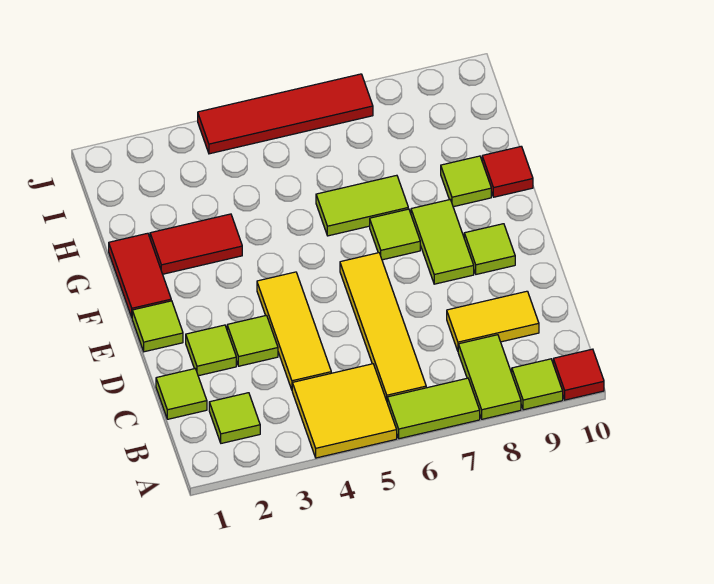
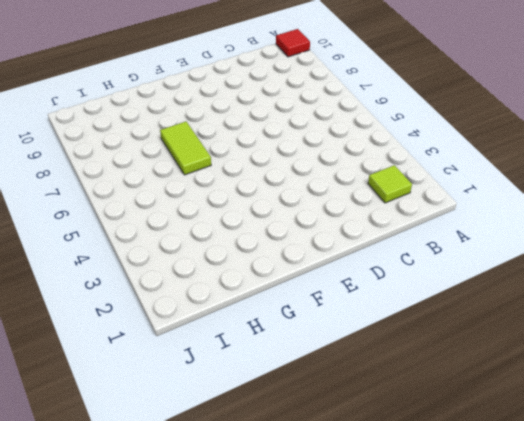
none -> yellow 2x2 tile [292,364,397,458]
none -> lime 1x2 tile [387,378,480,439]
none -> lime 1x2 tile [458,335,521,419]

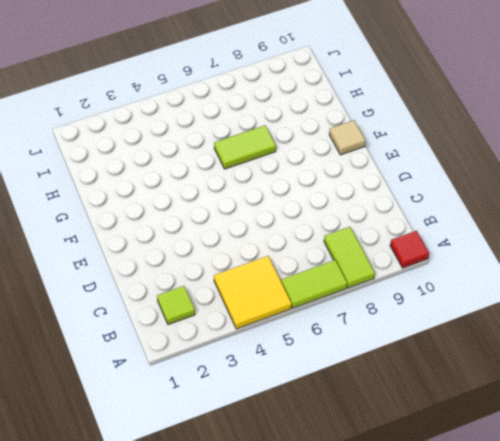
tan 1x1 tile [329,120,366,155] -> none
none -> lime 1x1 tile [512,359,563,410]
none -> yellow 1x4 tile [340,253,426,400]
none -> lime 1x1 tile [156,369,207,419]

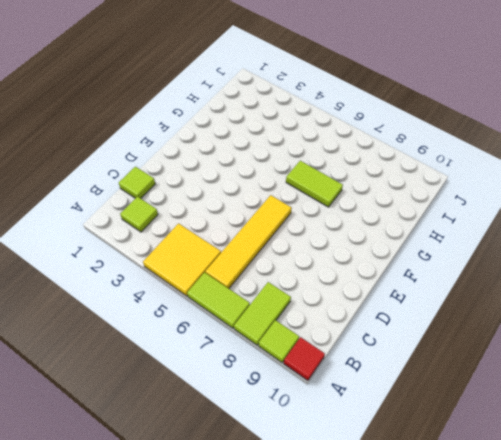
none -> yellow 1x3 tile [257,272,331,390]
none -> yellow 1x2 tile [447,291,539,351]
none -> lime 1x1 tile [186,325,236,376]

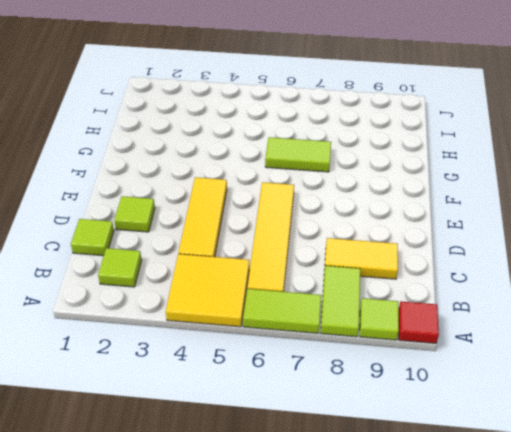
none -> lime 1x1 tile [227,315,278,366]
none -> lime 1x1 tile [132,301,183,352]
none -> lime 1x2 tile [411,200,474,284]

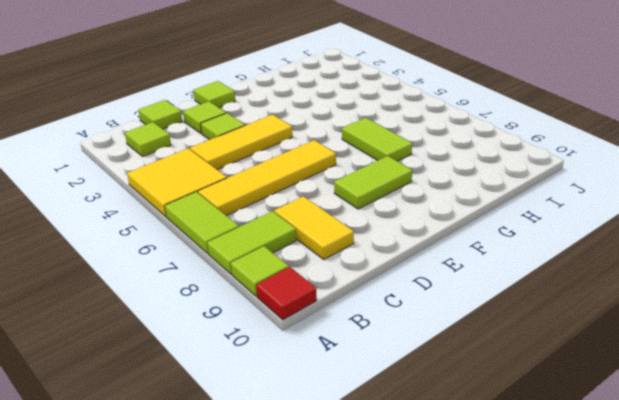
none -> lime 1x1 tile [464,224,515,274]
none -> red 1x2 tile [109,233,171,317]
none -> lime 1x1 tile [370,209,420,260]

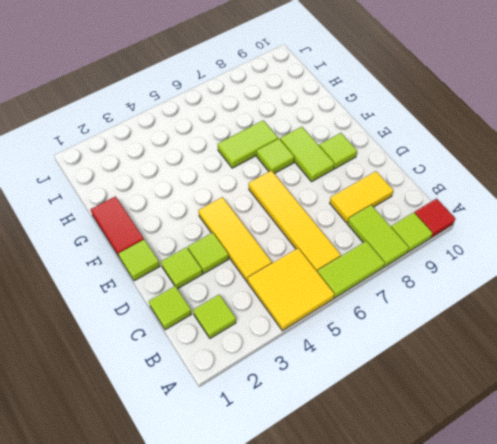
none -> red 1x2 tile [150,214,242,274]
none -> lime 1x1 tile [441,156,491,207]
none -> red 1x1 tile [482,146,533,197]

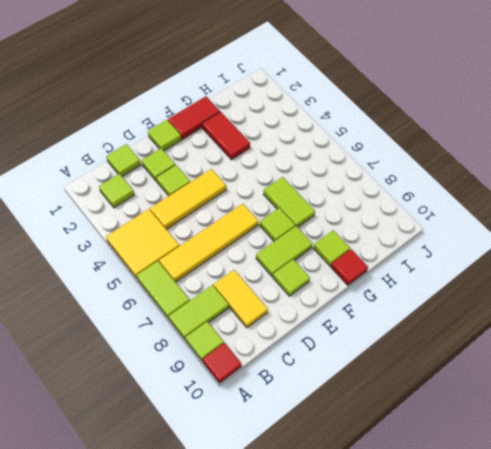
none -> red 1x4 tile [198,74,373,154]

